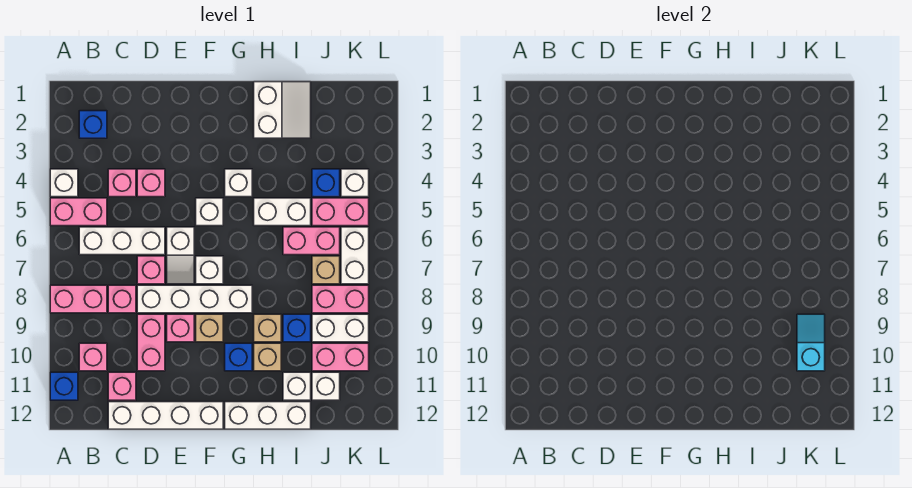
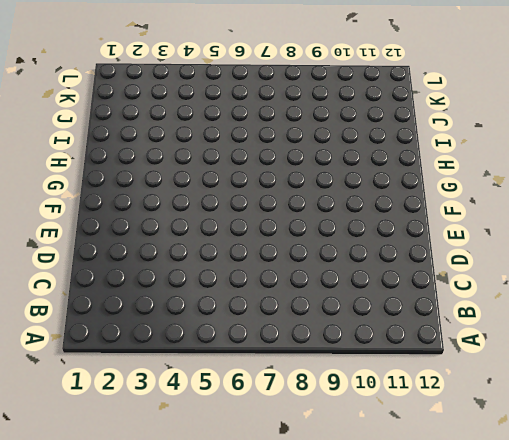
none -> white 1x1 brick [50,169,78,197]
none -> pink 1x2 brick [50,198,107,226]
none -> pink 1x2 brick [50,285,107,313]
none -> blue 1x1 brick [50,372,78,400]

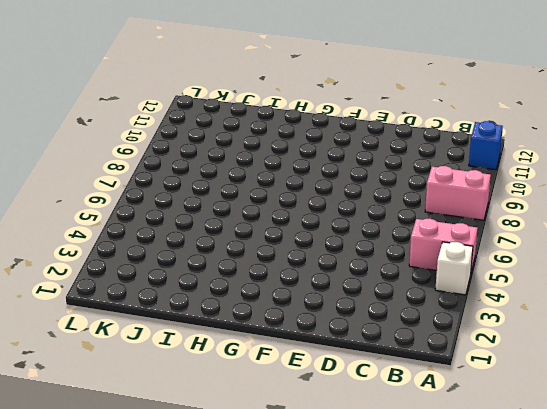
none -> blue 1x1 brick [79,111,107,138]
none -> white 1x3 brick [79,227,165,255]
none -> pink 1x1 brick [79,343,107,371]
none -> pink 1x1 brick [108,169,136,197]

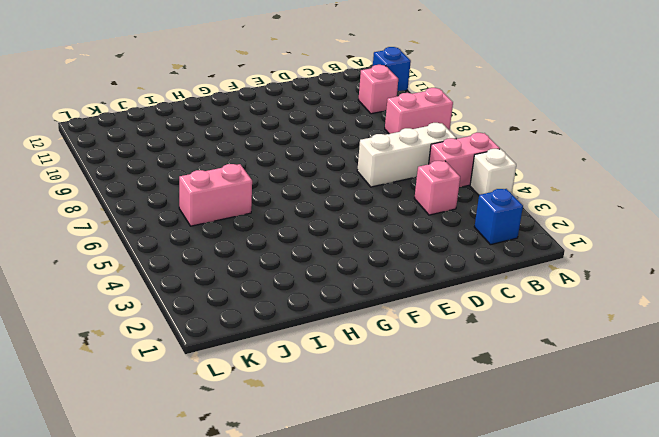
none -> pink 1x1 brick [108,285,136,313]
none -> pink 1x1 brick [108,372,136,400]
none -> white 1x4 brick [108,402,223,429]
none -> pink 1x1 brick [137,169,165,197]

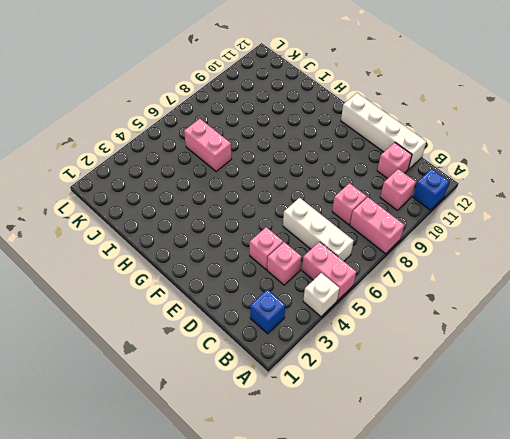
none -> pink 1x1 brick [137,256,165,284]
none -> white 1x4 brick [137,285,252,313]
none -> pink 1x2 brick [137,314,165,371]
none -> white 1x2 slope [167,227,194,284]

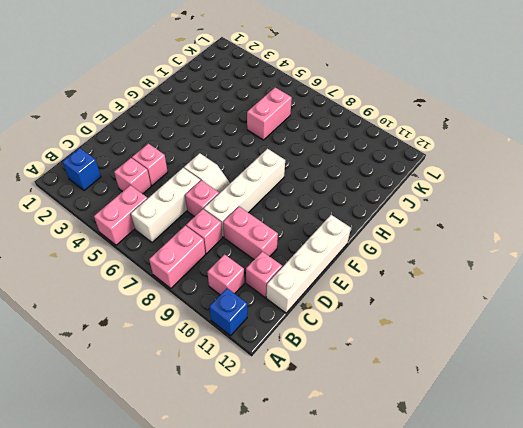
none -> white 1x1 brick [50,169,78,197]
none -> pink 1x1 brick [167,314,194,342]
none -> white 1x1 brick [196,198,223,226]
none -> white 1x1 brick [196,256,223,284]

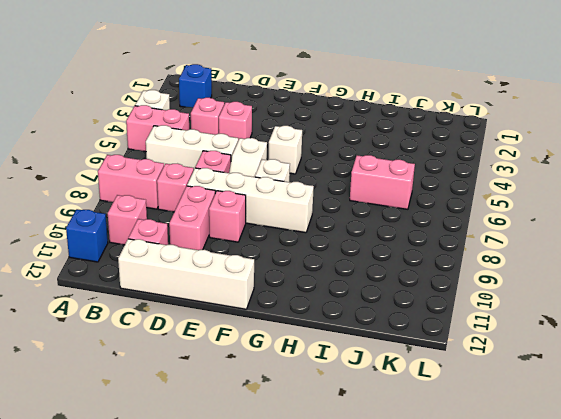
none -> tan 1x1 brick [196,314,223,342]
none -> white 1x1 brick [225,169,252,197]
none -> blue 1x1 brick [225,343,252,371]
none -> white 1x3 brick [225,402,311,429]

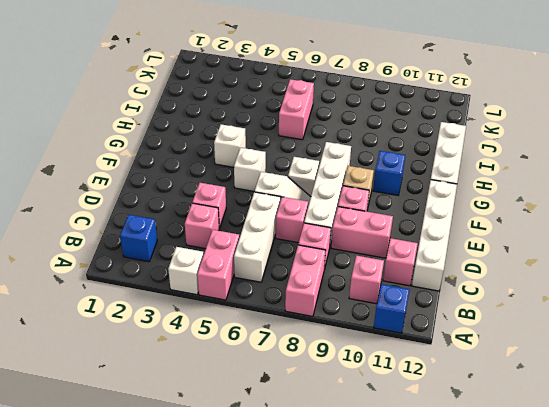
none -> white 2x2 slope [254,82,311,138]
none -> white 1x2 brick [254,198,311,226]
none -> tan 1x1 brick [254,314,281,342]
none -> tan 1x1 brick [254,343,281,371]

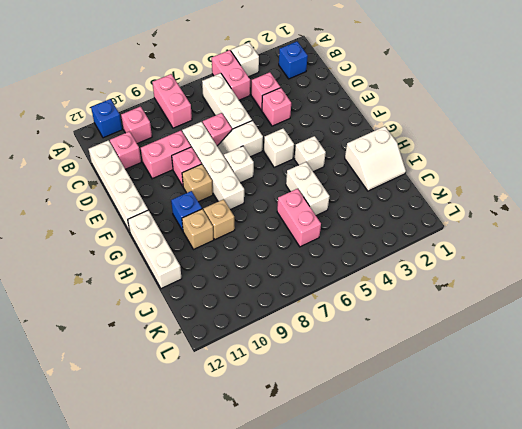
none -> pink 1x1 brick [108,285,136,313]
none -> blue 1x1 brick [283,314,311,342]
none -> white 1x1 brick [283,372,311,400]
none -> blue 1x1 brick [312,169,340,197]

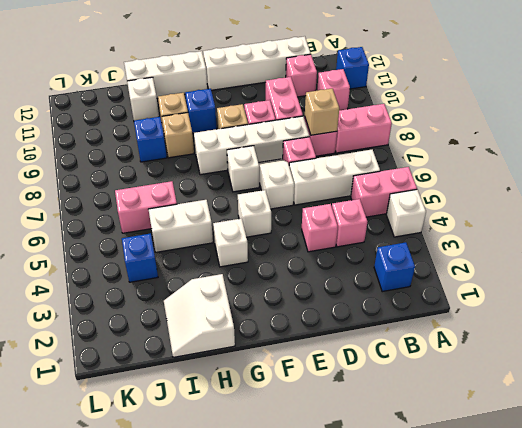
tan 1x1 brick [305,89,339,135] -> tan 1x1 brick moved to [312,256,340,284]
none -> pink 1x2 brick [312,198,369,226]
none -> pink 1x2 brick [312,285,369,313]
none -> white 1x2 brick [312,314,369,342]
none -> pink 1x2 brick [312,343,369,371]

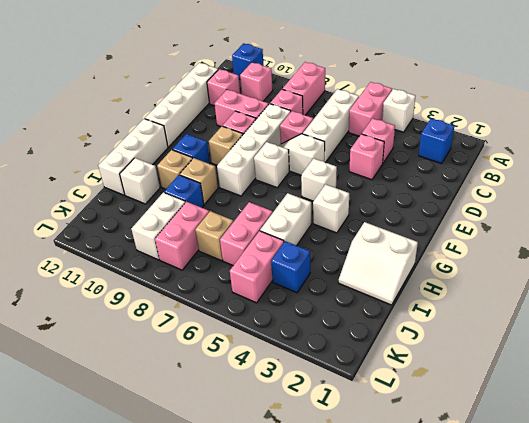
none -> pink 1x2 brick [312,343,369,371]
none -> white 1x1 brick [312,372,340,400]
none -> white 1x1 brick [341,169,369,197]
none -> white 1x2 brick [341,227,369,284]

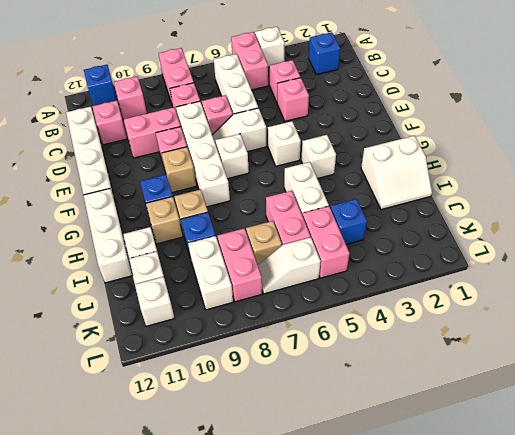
white 1x2 slope [258,237,321,294] -> white 1x2 brick [341,227,369,284]
white 1x1 brick [135,277,174,326] -> white 1x1 brick moved to [341,169,369,197]
none -> pink 1x2 brick [312,343,369,371]
none -> cyan 1x2 slope [797,314,825,371]

